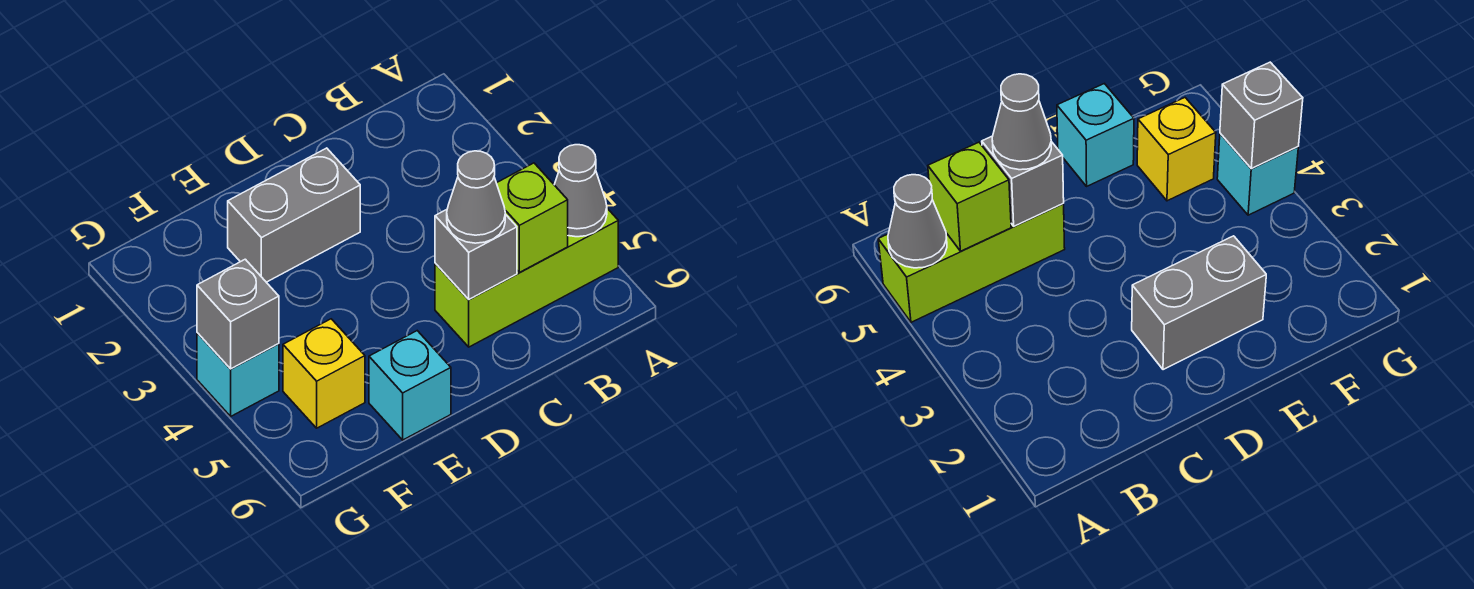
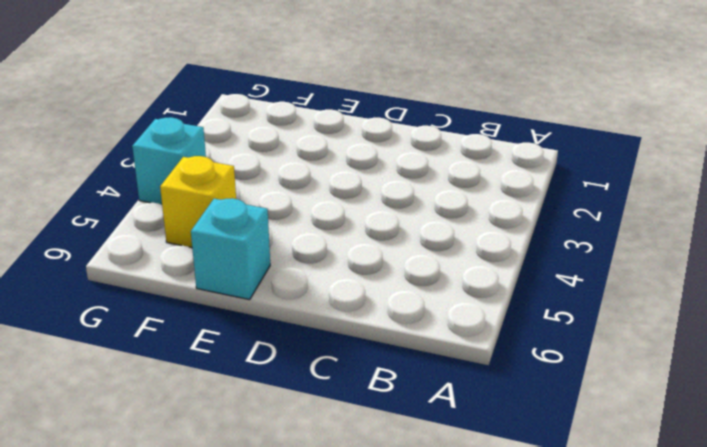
none -> lime 1x3 brick [435,208,618,347]
none -> grey 1x2 brick [228,148,360,282]

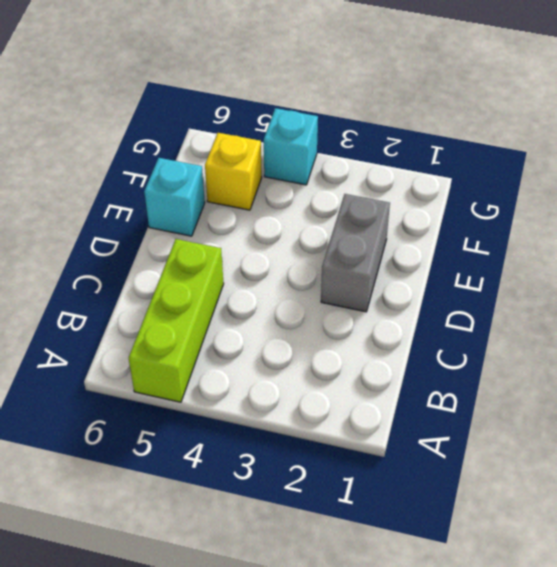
none -> grey 1x1 cone [554,145,607,237]
none -> lime 1x1 brick [497,163,568,272]

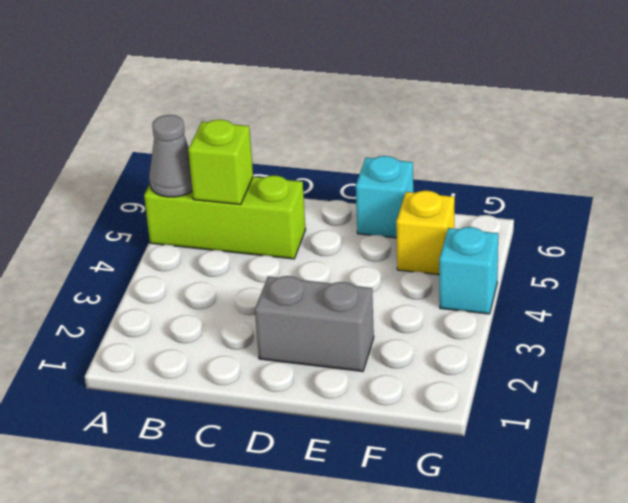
none -> grey 1x1 brick [435,210,517,299]
none -> grey 1x1 brick [197,259,279,369]

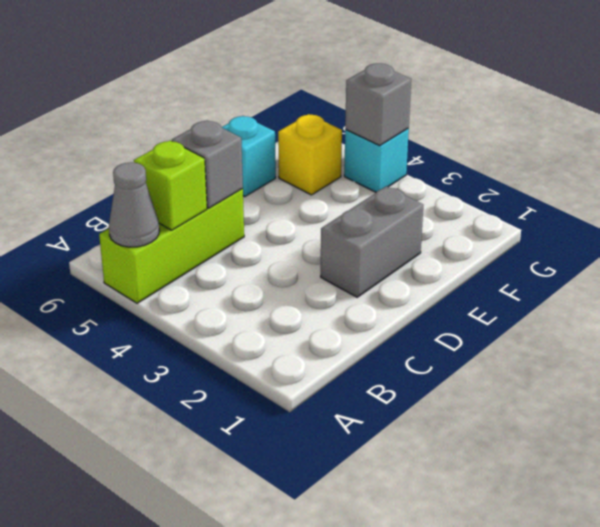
none -> grey 1x1 cone [447,151,505,243]

